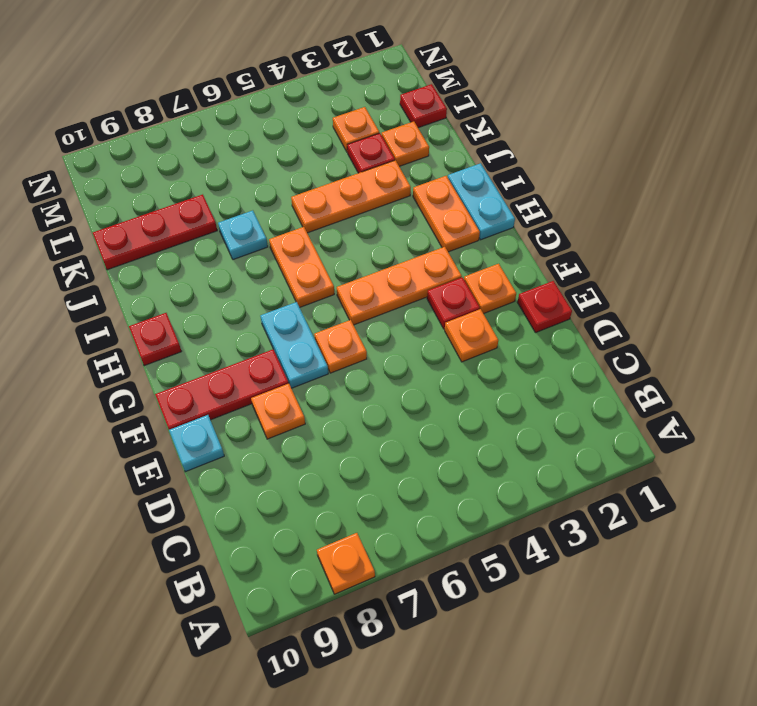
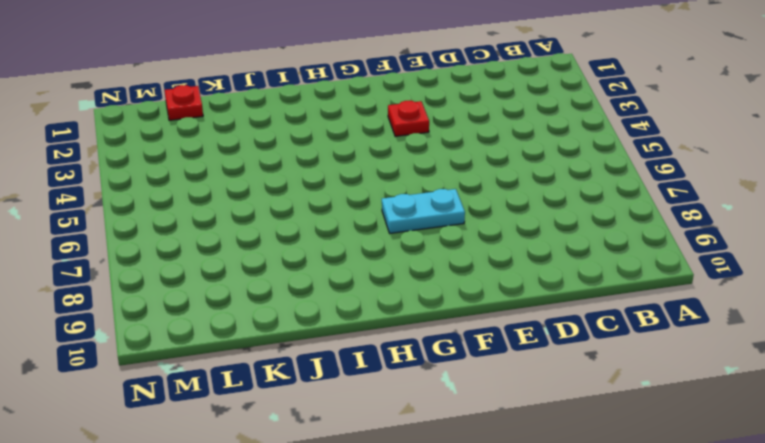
none -> orange 1x1 plate [317,533,375,594]
none -> red 1x1 plate [517,281,572,332]
none -> orange 1x1 plate [445,309,498,362]

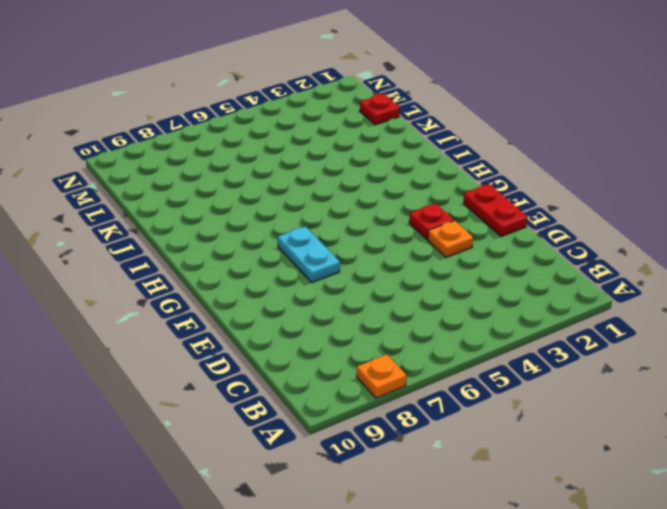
red 1x2 plate [463,184,528,237] -> red 1x1 plate [517,281,572,332]
none -> orange 1x1 plate [251,384,305,439]
none -> cyan 1x1 plate [169,415,224,472]
none -> orange 1x1 plate [464,264,516,314]

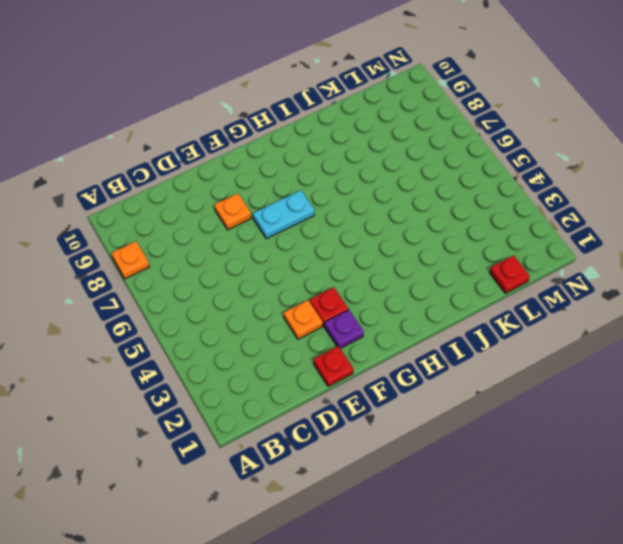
purple 1x1 plate [324,310,364,349] -> orange 1x1 plate [464,264,516,314]
none -> cyan 1x1 plate [169,415,224,472]
none -> orange 1x1 plate [314,320,367,373]
none -> red 1x3 plate [155,349,289,430]

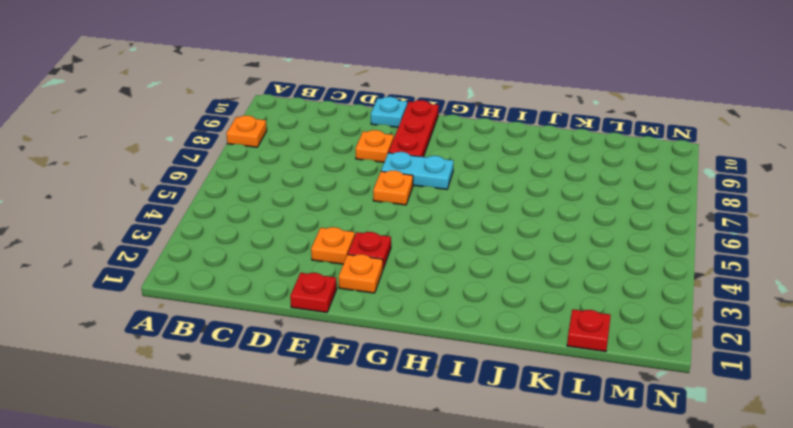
none -> orange 1x3 plate [337,247,462,325]
none -> cyan 1x2 plate [448,163,515,240]
none -> orange 1x2 plate [413,176,480,252]

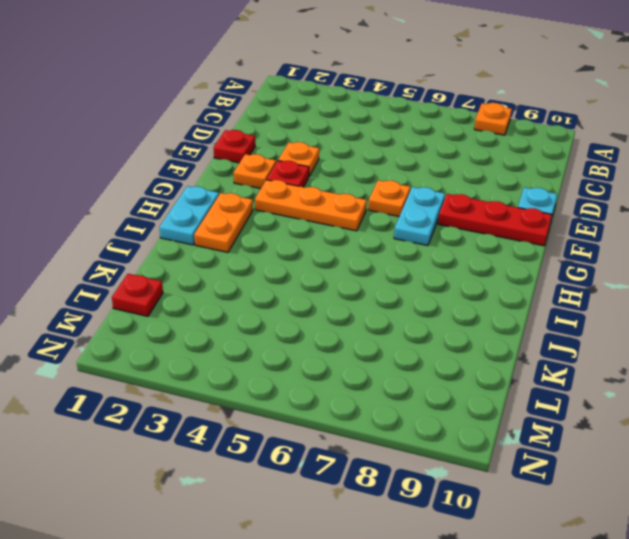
none -> orange 1x1 plate [251,384,305,439]
none -> orange 1x2 plate [269,227,334,307]
none -> red 1x1 plate [129,313,182,366]

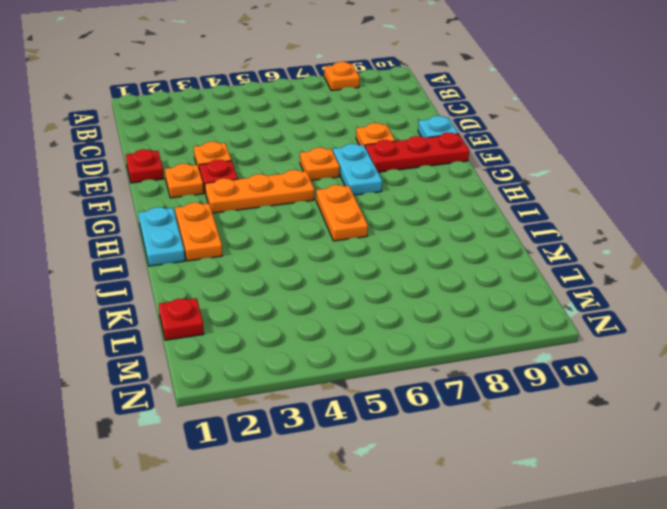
none -> red 1x1 plate [129,313,182,366]
none -> orange 1x3 plate [291,160,411,233]
none -> cyan 1x1 plate [218,211,268,260]

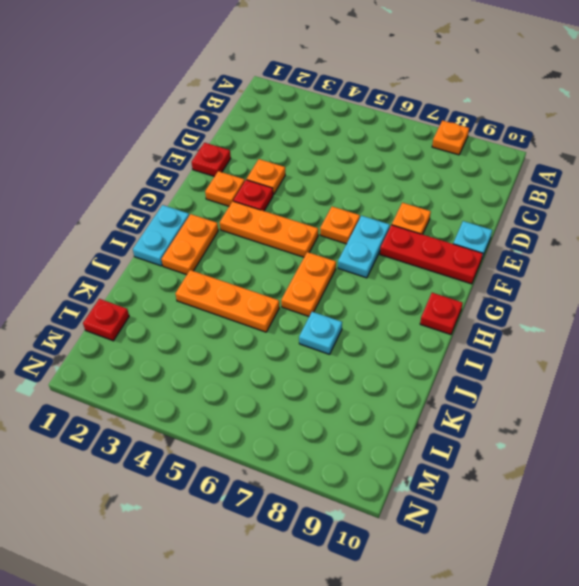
none -> orange 1x1 plate [382,122,429,166]
none -> red 1x1 plate [347,133,395,173]
none -> red 1x3 plate [93,194,217,270]

